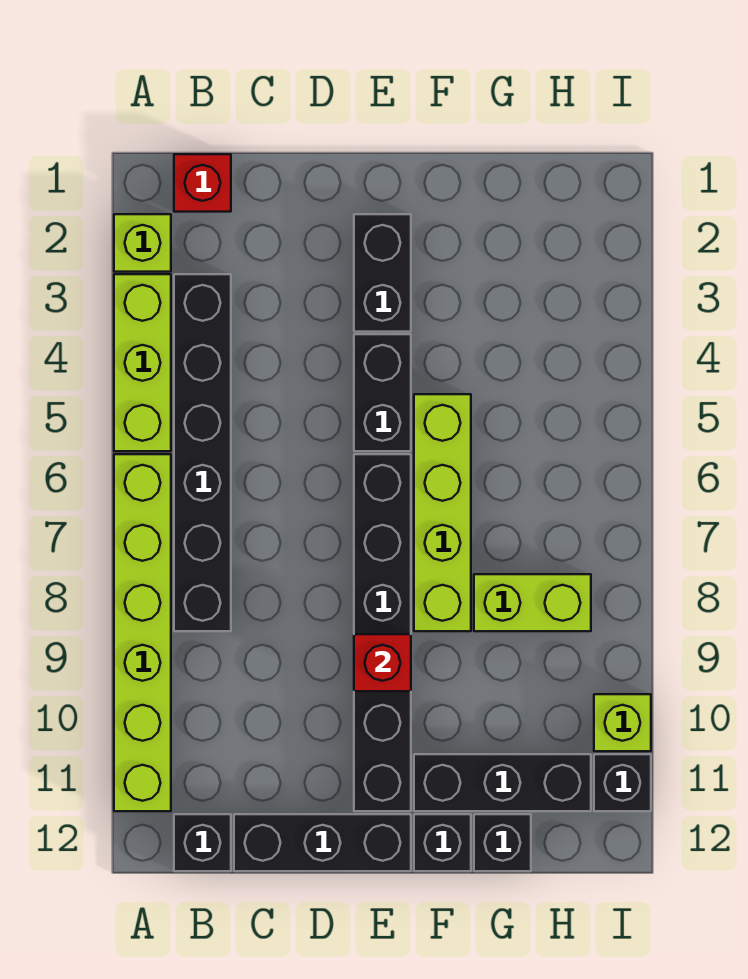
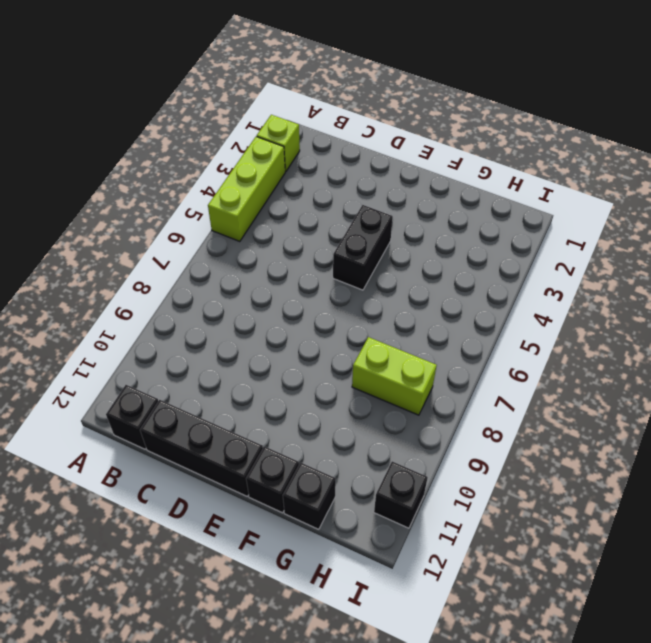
none -> lime 1x6 brick [114,454,171,811]
none -> red 1x1 brick [174,154,231,212]
none -> black 1x6 brick [174,274,231,631]

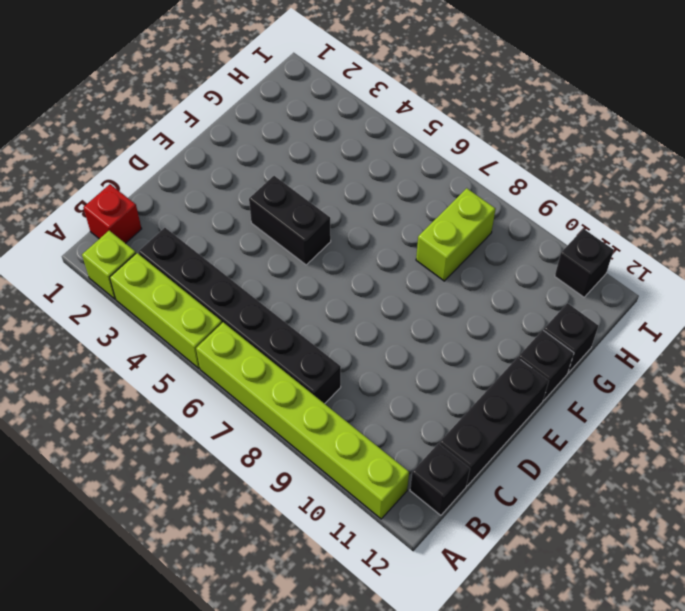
none -> black 1x2 brick [354,214,411,332]
none -> black 1x6 brick [354,454,411,811]
none -> lime 1x4 brick [414,394,471,631]

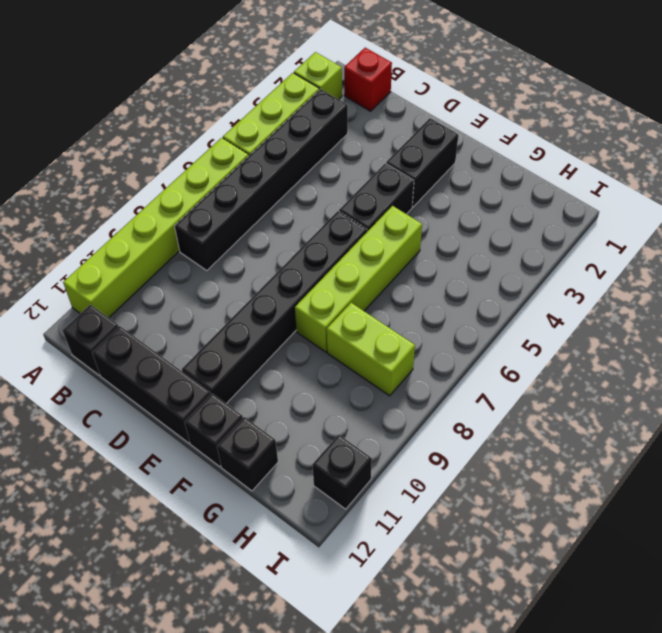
none -> black 1x3 brick [414,754,591,811]
none -> lime 1x1 brick [594,694,651,751]
none -> red 1x1 brick [354,634,411,691]

